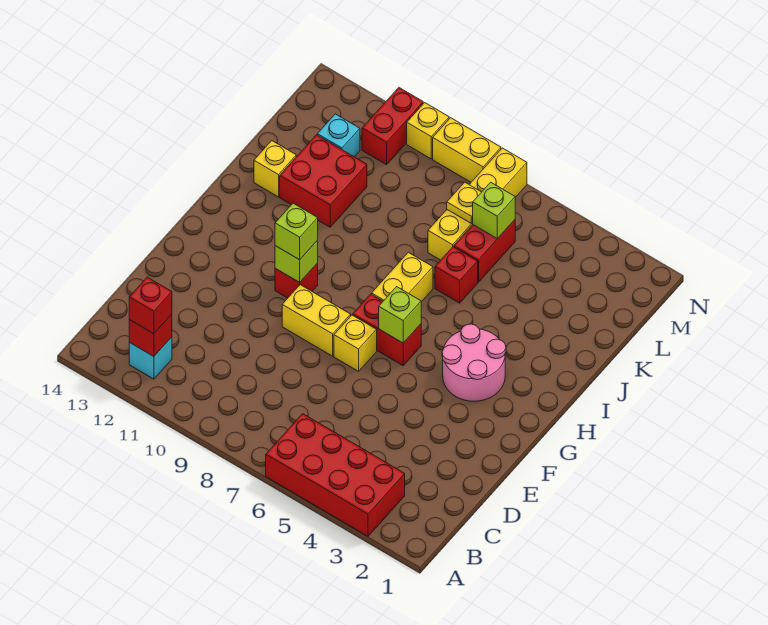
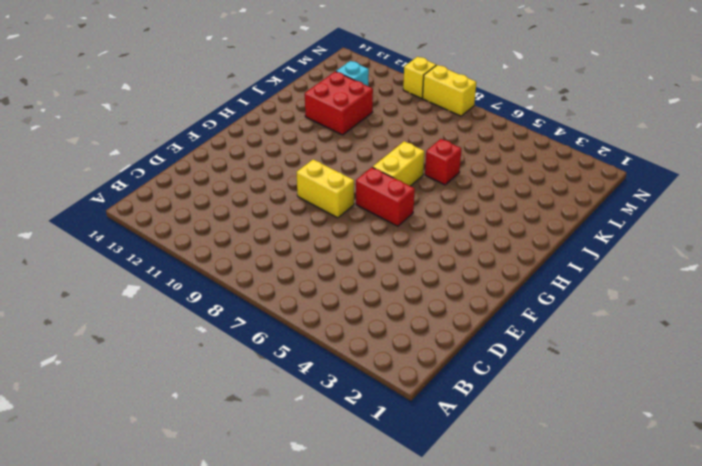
none -> red 2x4 brick [266,414,405,536]
none -> cyan 1x1 brick [129,337,172,379]
none -> yellow 1x1 brick [334,315,377,371]

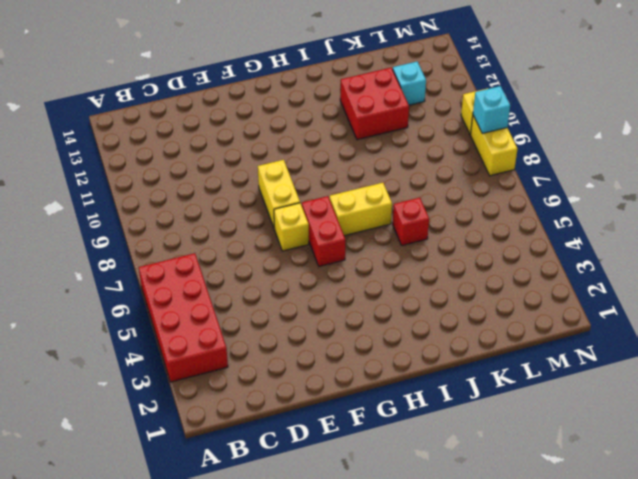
cyan 1x1 brick [473,86,510,133] -> cyan 1x1 brick moved to [129,337,172,379]
none -> pink 2x2 round brick [442,324,506,401]
none -> red 1x1 brick [275,263,318,298]
none -> yellow 1x1 brick [254,141,296,197]

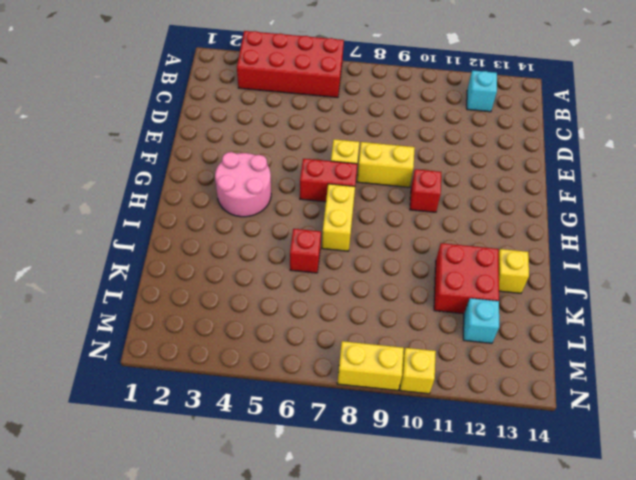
none -> red 1x2 brick [454,220,515,282]
none -> yellow 1x4 brick [428,148,527,260]
none -> red 1x2 brick [362,88,423,165]

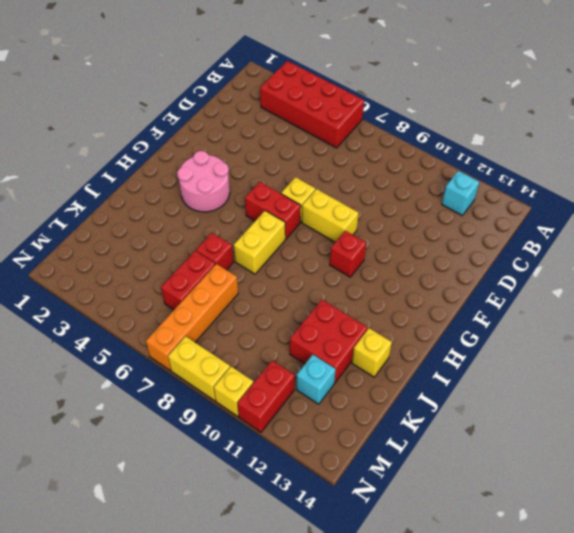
orange 1x4 brick [146,264,238,370] -> yellow 1x4 brick [428,148,527,260]
none -> red 1x1 brick [129,314,172,356]
none -> lime 1x1 brick [379,287,421,343]
none -> lime 1x1 brick [275,240,318,282]

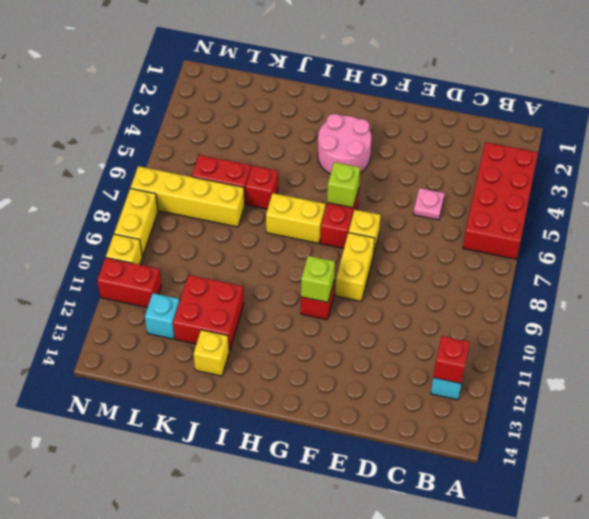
pink 1x1 plate [413,188,445,220] -> none
none -> lime 1x1 brick [473,182,515,239]
none -> yellow 1x1 plate [447,182,481,224]
none -> red 1x1 brick [129,277,172,334]

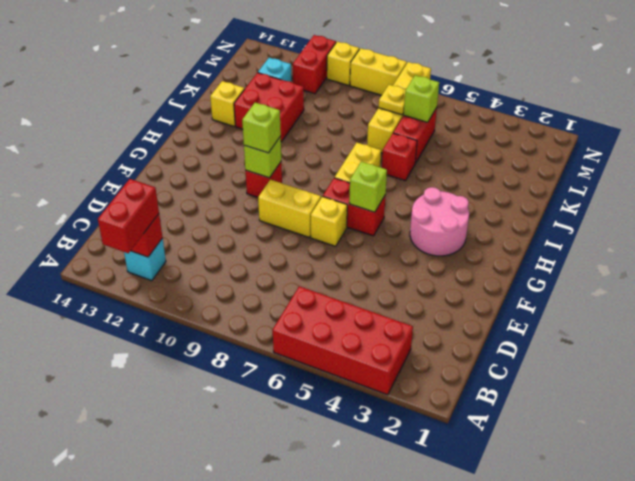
red 1x2 brick [98,179,159,253] -> red 1x1 brick [129,277,172,334]

